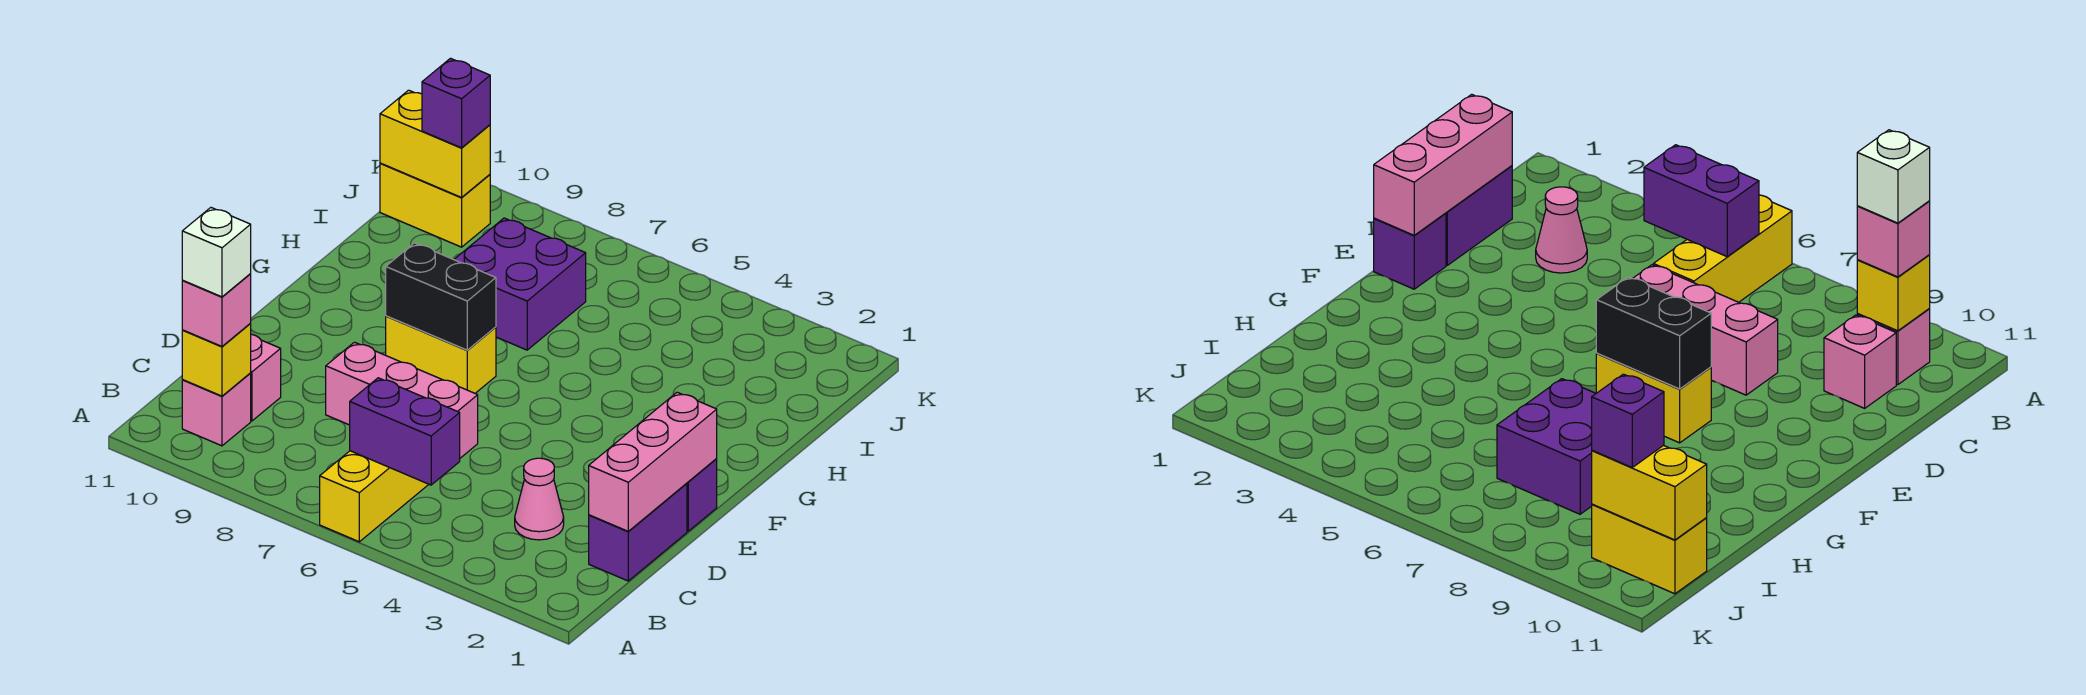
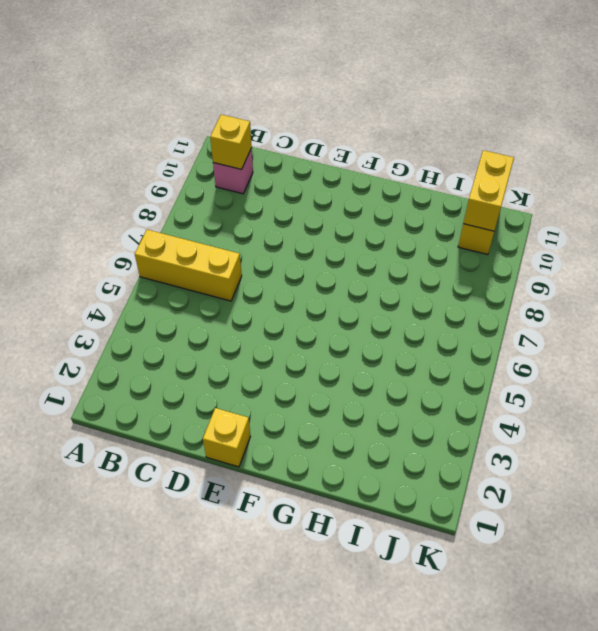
yellow 1x1 brick [203,408,250,467] -> purple 1x1 brick [687,459,717,531]
none -> purple 1x2 brick [589,483,687,581]
none -> pink 1x1 cone [515,458,564,540]
none -> pink 1x1 brick [251,334,281,421]

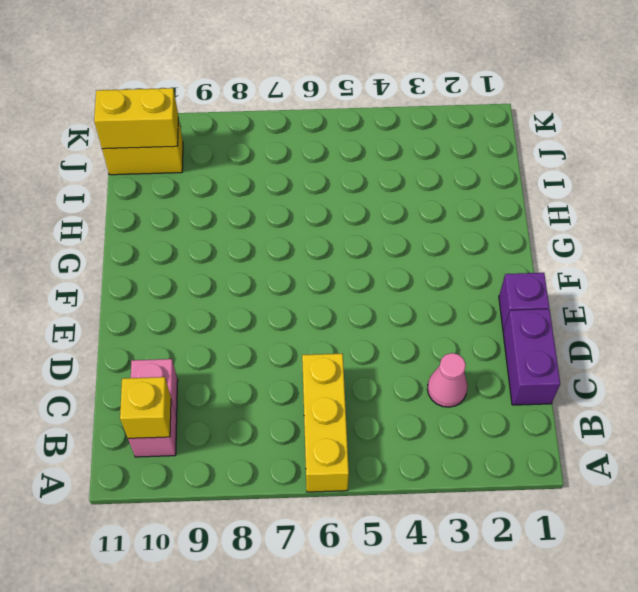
none -> pink 1x3 brick [326,342,478,458]
none -> yellow 1x2 brick [386,316,496,393]
none -> purple 2x2 brick [454,218,586,350]

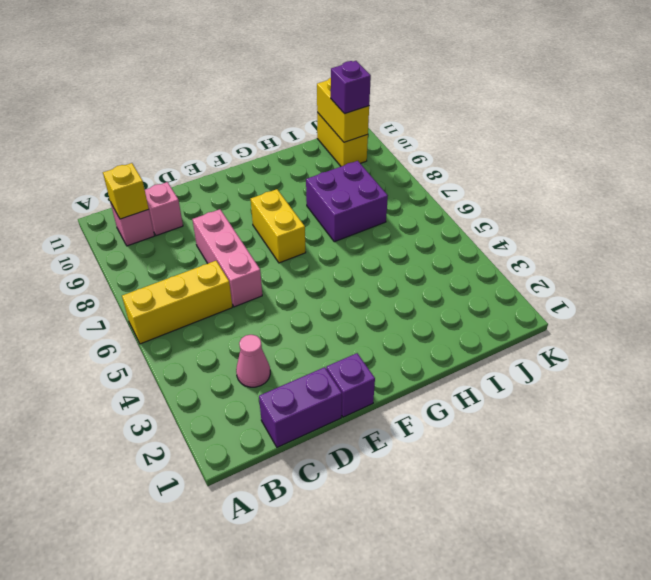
none -> purple 1x2 brick [350,378,460,485]
none -> pink 1x3 brick [589,392,717,531]
none -> black 1x2 brick [386,243,496,350]

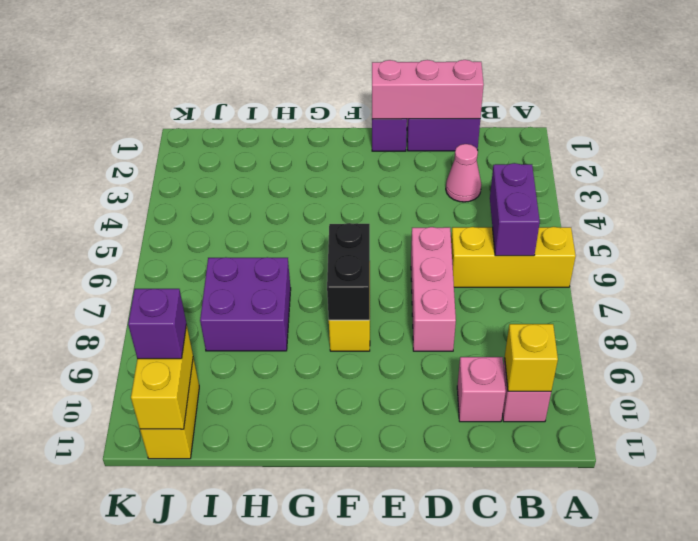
none -> pink 1x1 brick [182,274,251,346]
none -> white 1x1 brick [182,208,251,297]

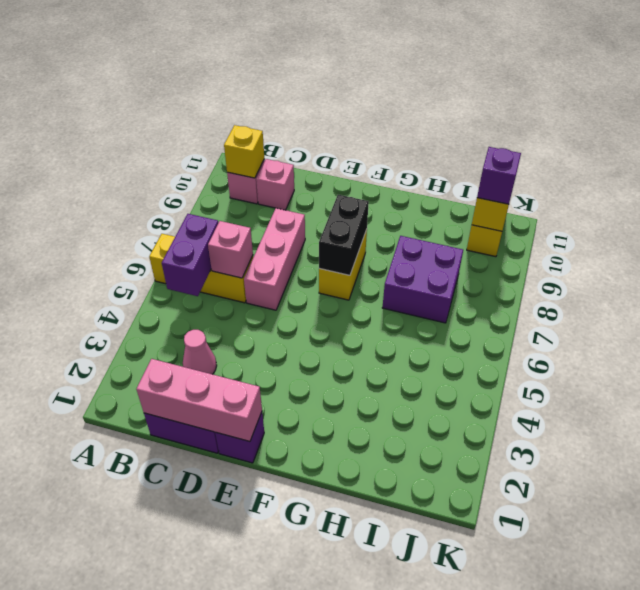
pink 1x1 brick [208,221,253,278] -> pink 1x1 brick moved to [182,274,251,346]
none -> white 1x1 brick [182,208,251,297]

